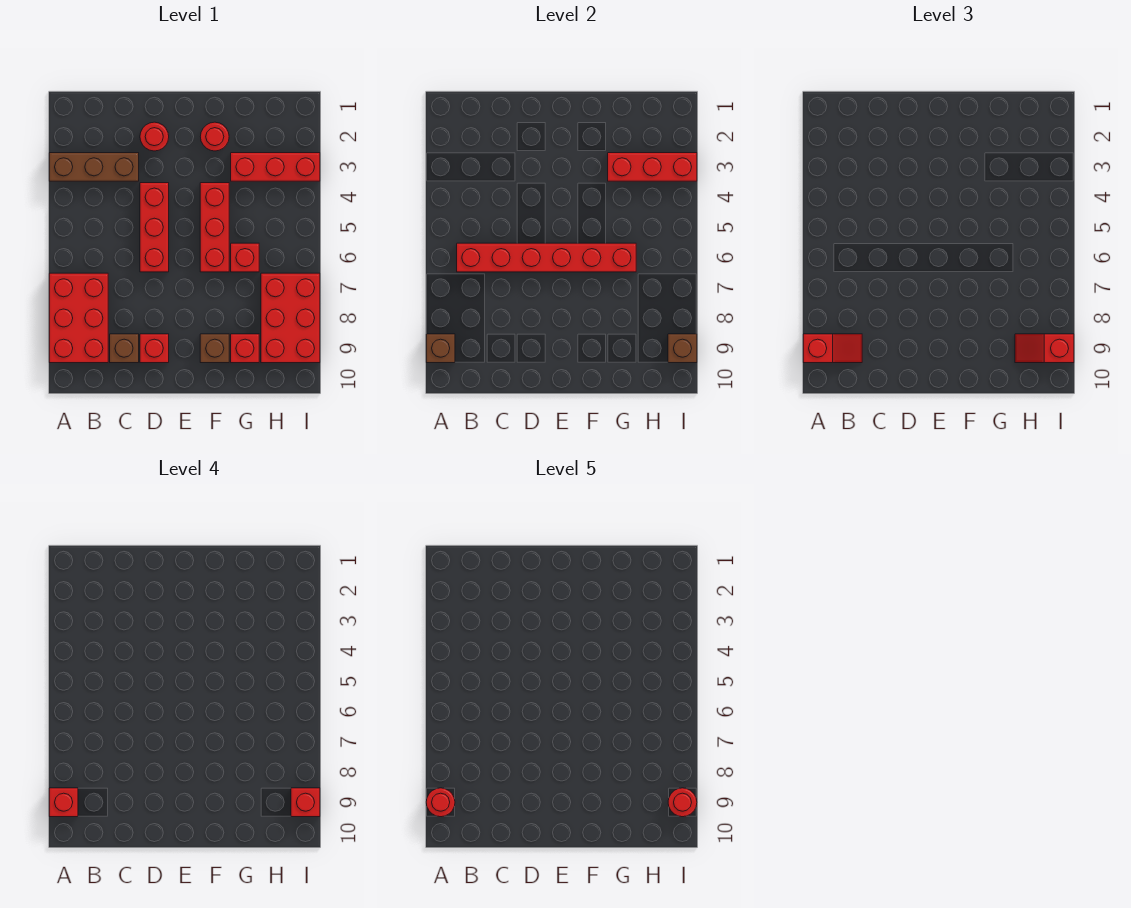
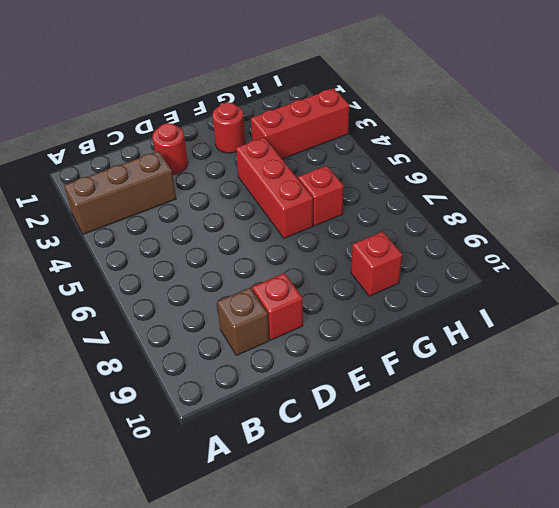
none -> red 2x3 brick [49,273,108,363]
none -> red 1x3 brick [140,183,169,272]
none -> brown 1x1 brick [200,334,229,363]

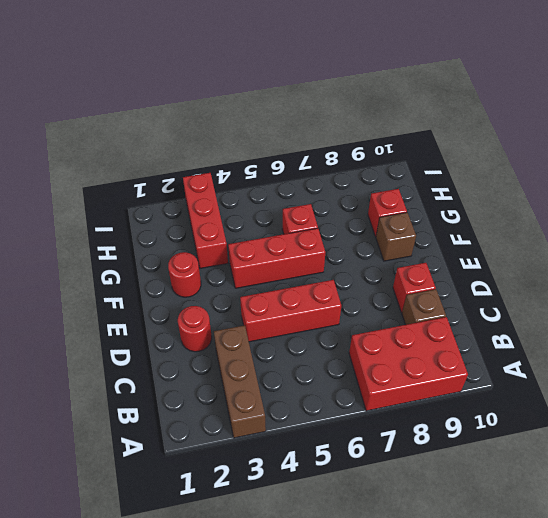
none -> red 2x3 brick [261,273,320,363]
none -> brown 1x1 brick [426,334,455,363]
none -> red 1x6 brick [457,243,636,272]

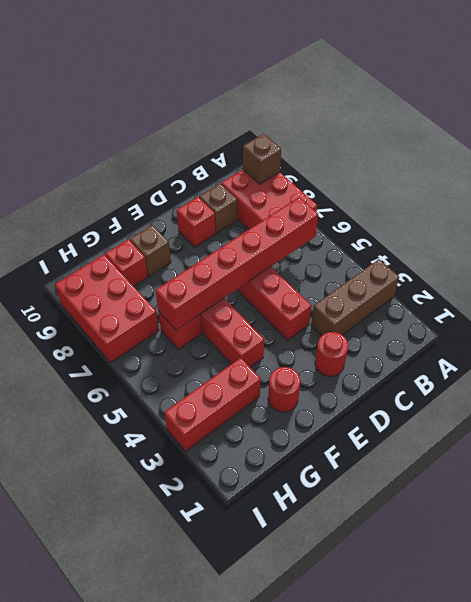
none -> red 1x3 brick [608,153,697,181]
none -> brown 1x1 brick [668,334,697,363]
none -> red 1x2 slope [803,334,862,363]

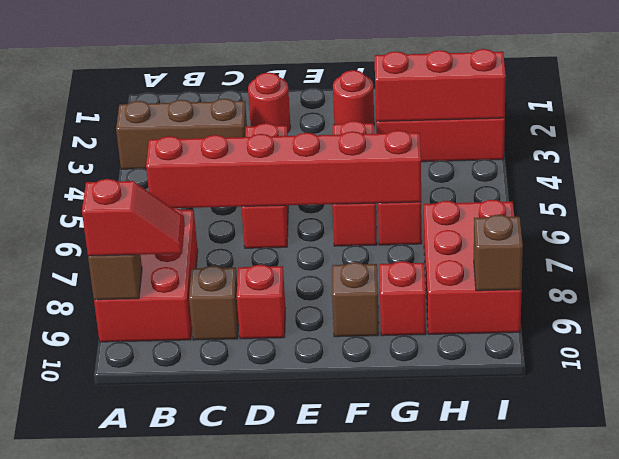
none -> red 1x2 slope [1015,334,1074,363]
none -> red 1x1 brick [49,788,78,817]
none -> red 1x1 brick [291,788,320,817]

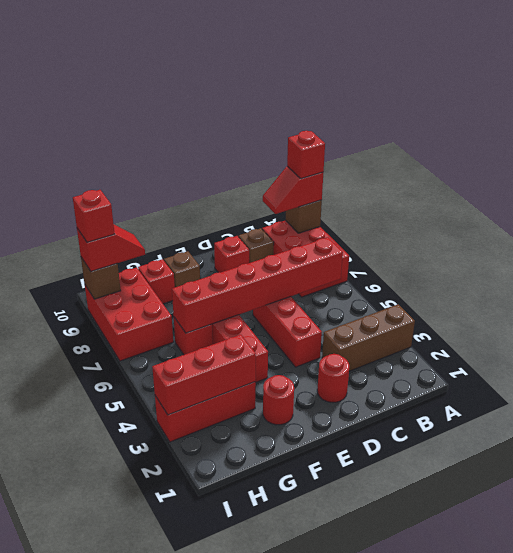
none -> red 1x1 round brick [426,788,455,817]
none -> red 1x1 round brick [668,788,697,817]

